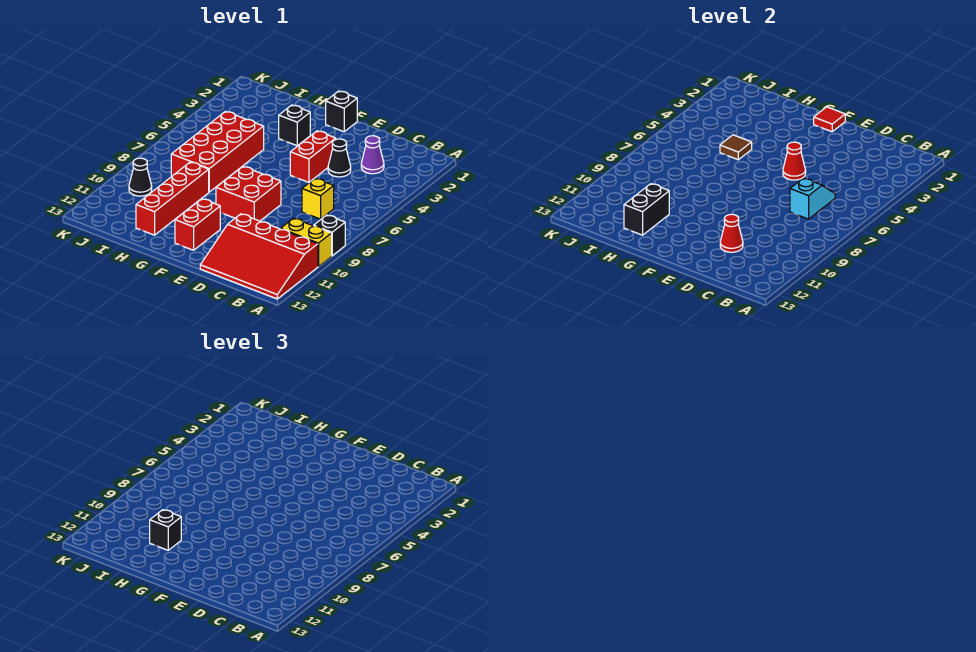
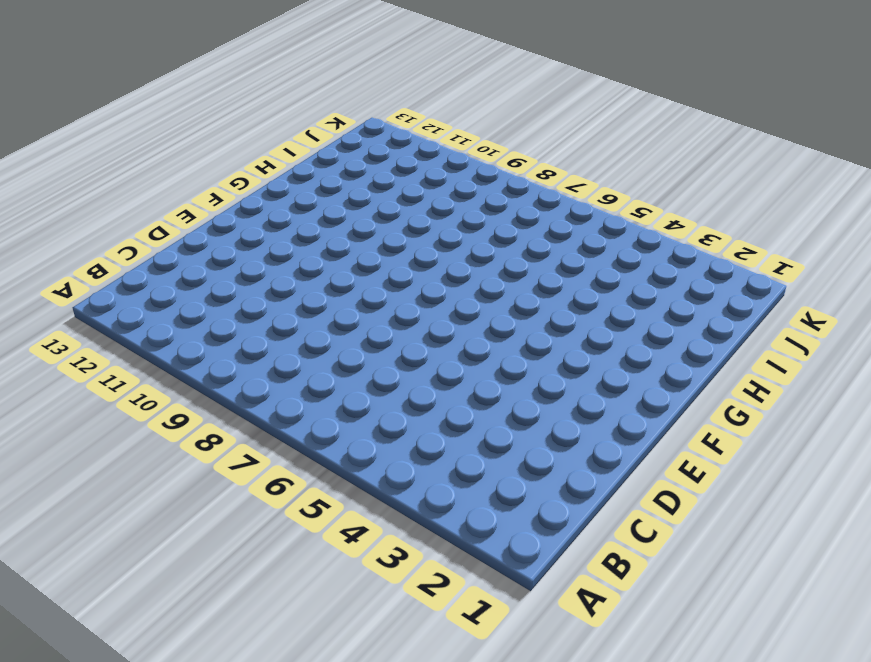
none -> black 1x1 brick [314,215,345,256]
none -> yellow 1x2 brick [281,218,332,267]
none -> red 3x4 slope [200,214,318,299]

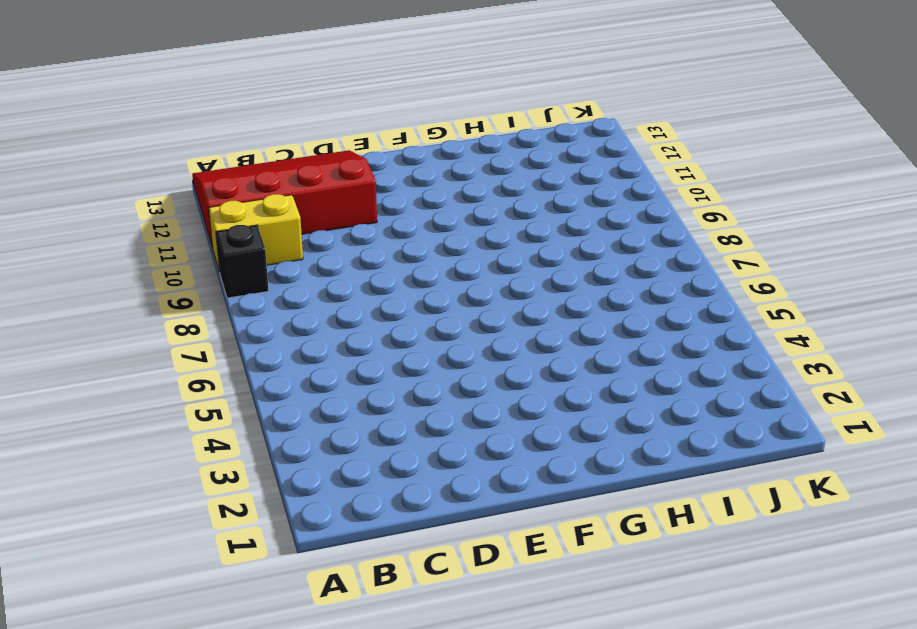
none -> purple 1x1 cone [361,136,384,174]
none -> yellow 1x1 brick [302,178,334,219]
none -> black 1x1 cone [328,139,351,177]

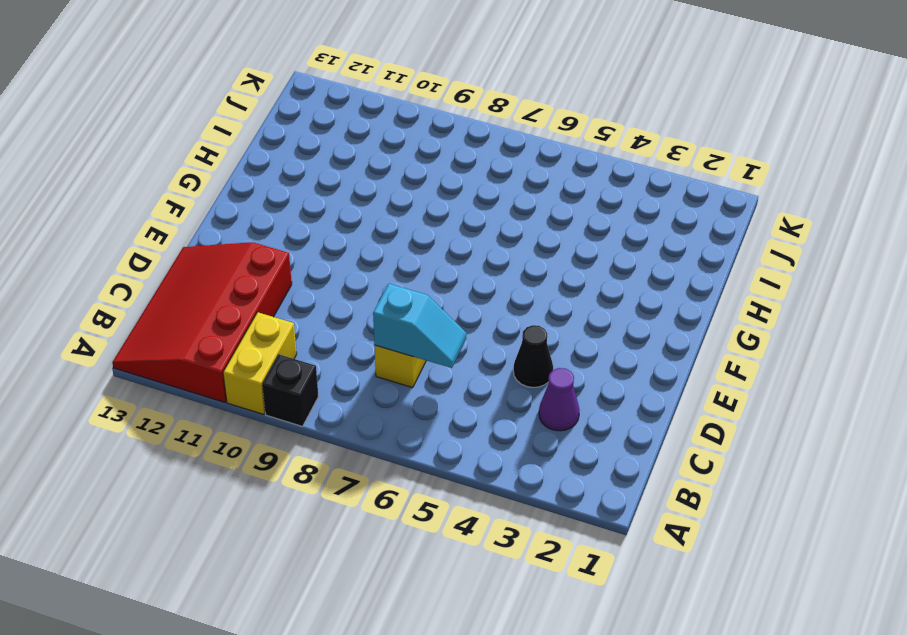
none -> red 1x2 brick [290,131,336,182]
none -> red 2x2 brick [216,167,281,221]
none -> black 1x1 brick [326,91,357,132]

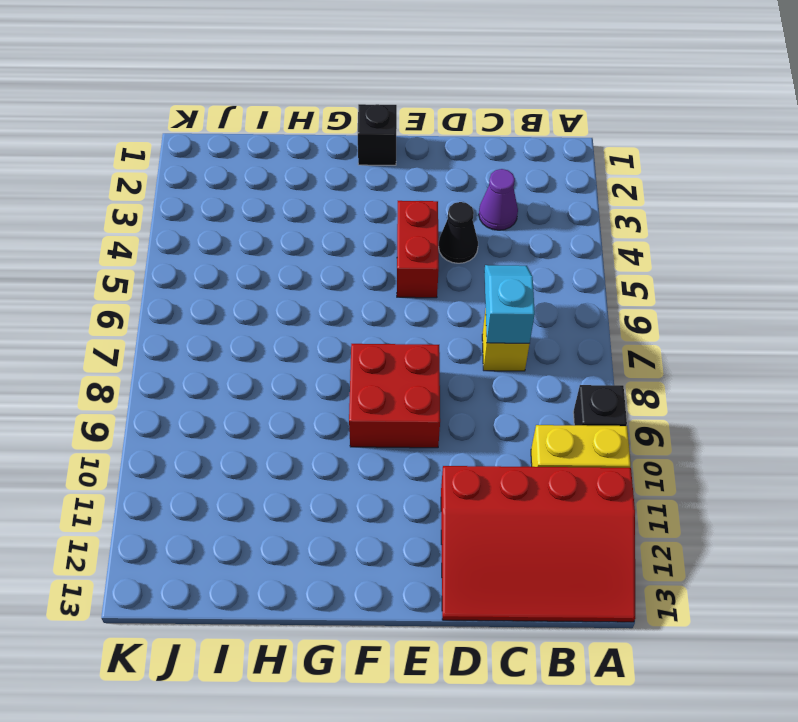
none -> red 1x2 brick [175,199,220,250]
none -> black 1x1 brick [279,105,310,146]
none -> red 2x4 brick [171,111,264,192]

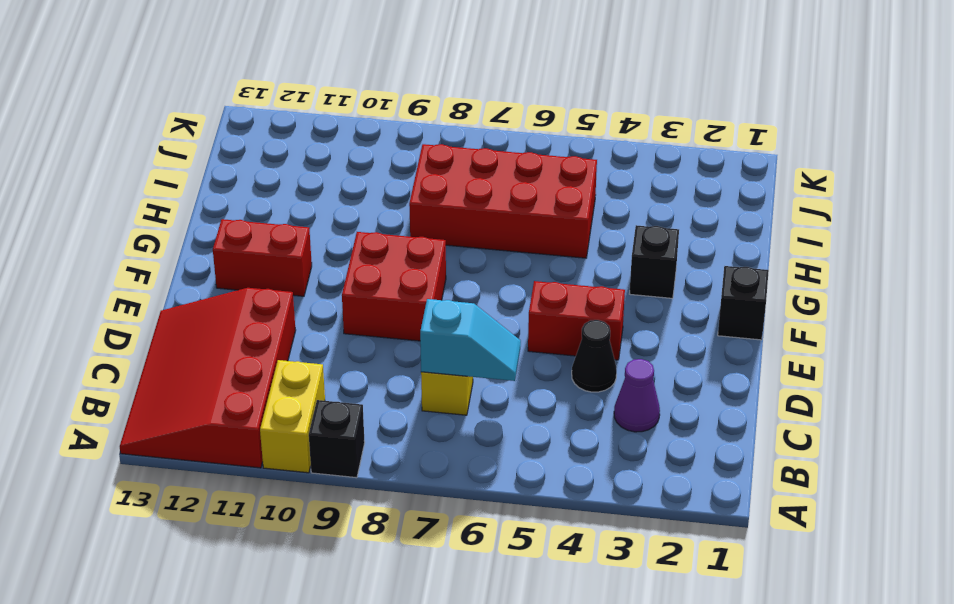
none -> red 1x4 brick [136,162,209,235]
none -> black 1x1 cone [129,158,152,196]
none -> red 1x1 cone [720,214,743,252]

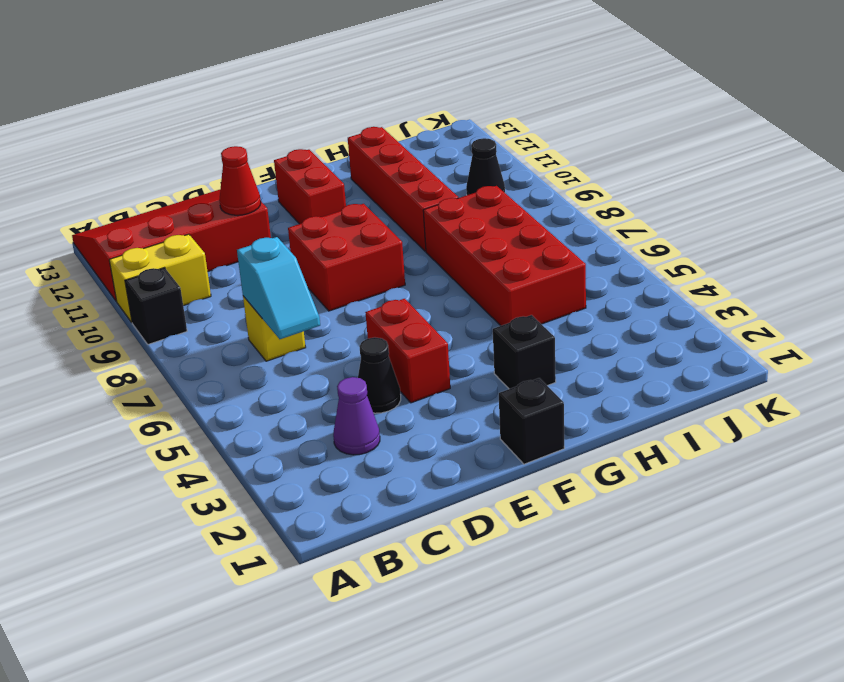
none -> red 1x1 cone [783,142,806,180]
none -> red 1x1 tile [814,107,845,132]
none -> brown 1x1 tile [720,135,752,160]

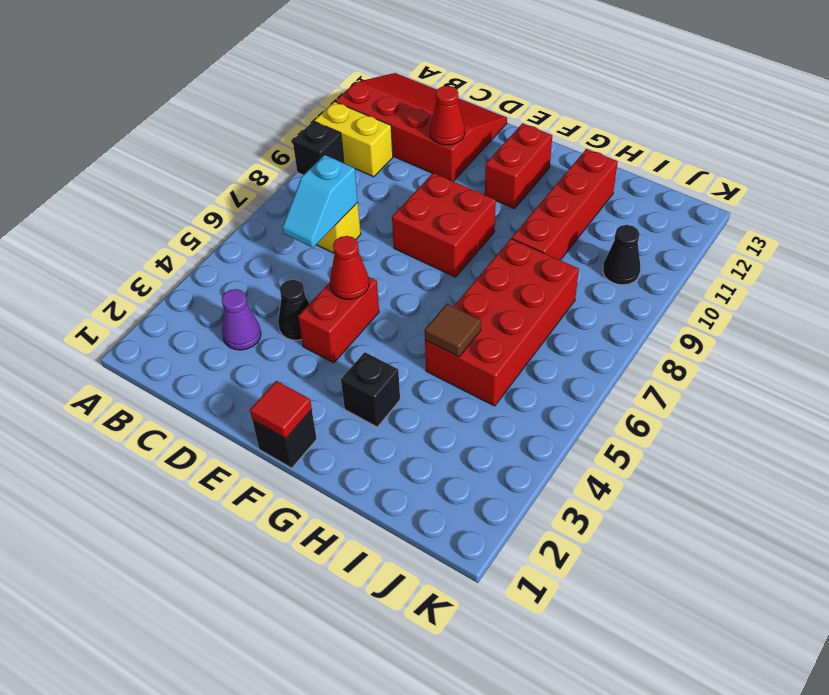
none -> black 1x2 brick [624,184,669,235]
none -> black 1x1 brick [150,510,181,550]

